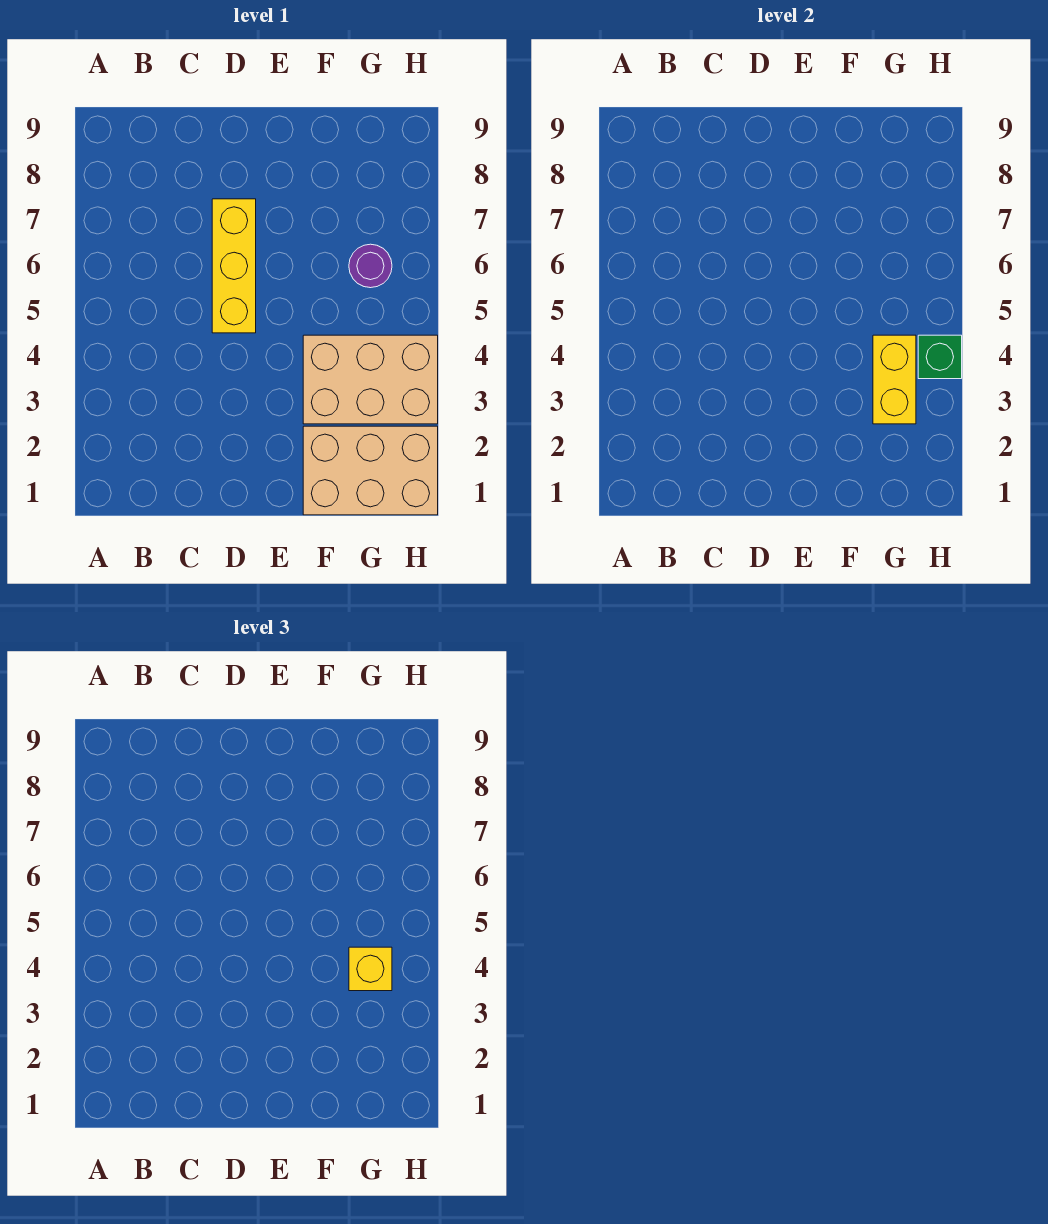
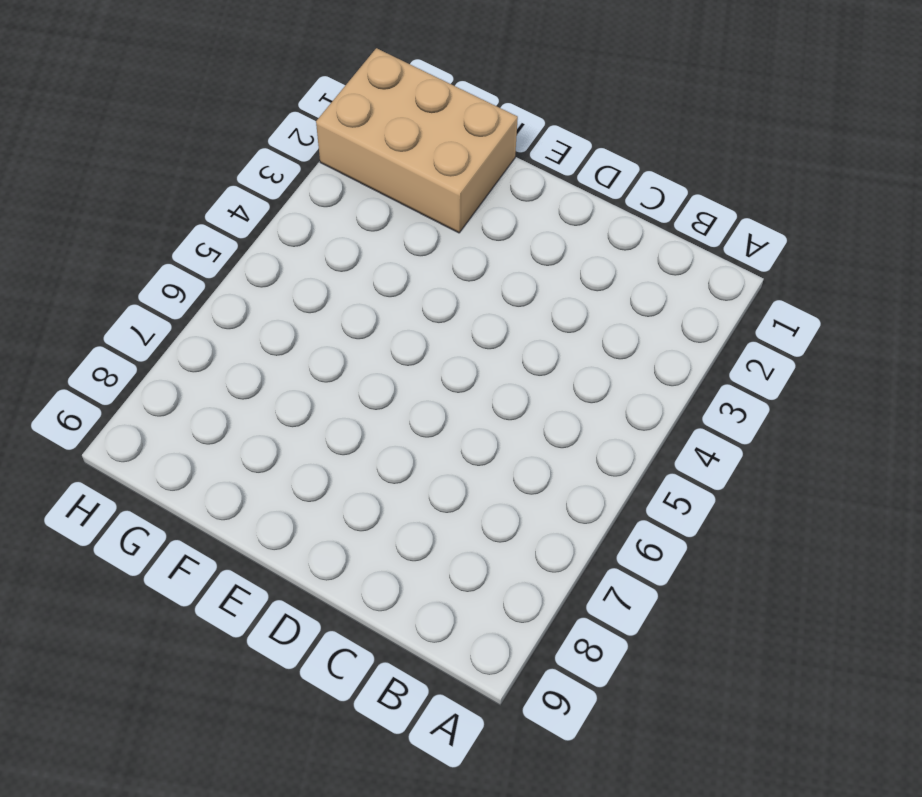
none -> yellow 1x3 brick [212,199,256,333]
none -> tan 2x3 brick [303,335,438,424]

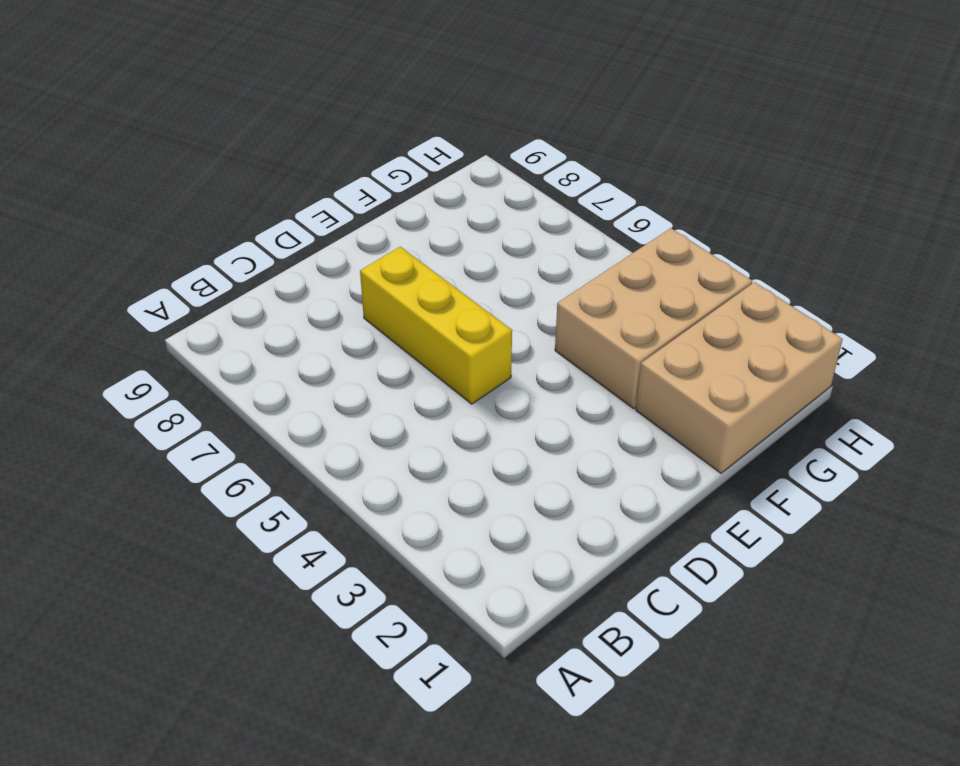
none -> purple 1x1 round brick [349,244,392,288]
none -> yellow 1x2 brick [873,335,916,424]

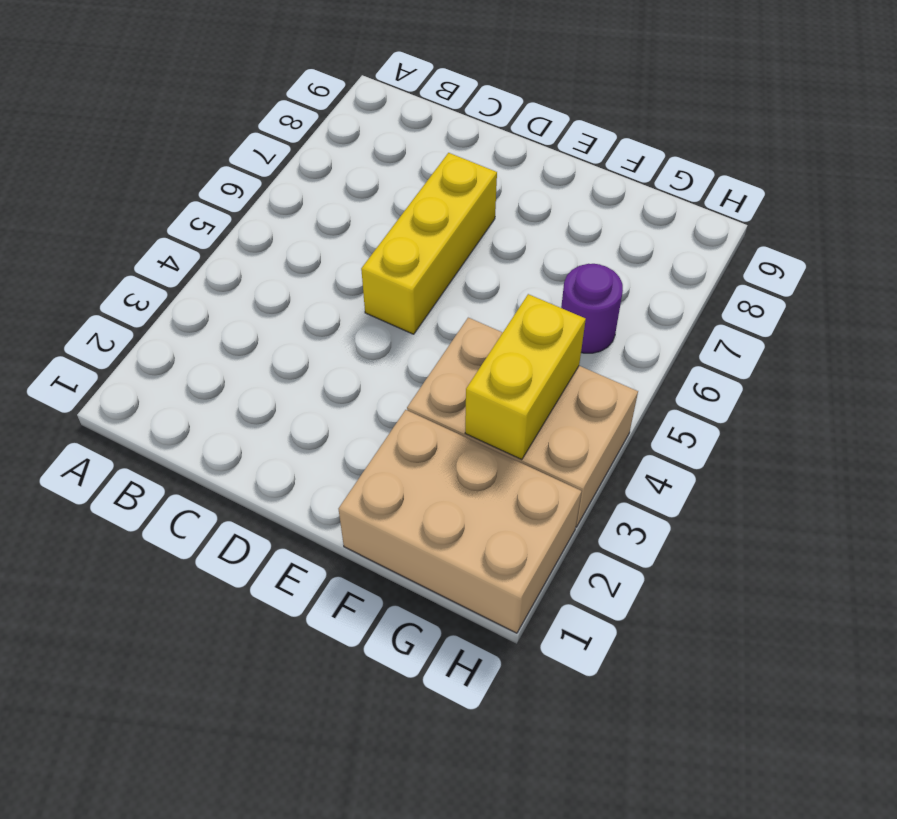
none -> green 1x1 brick [918,335,962,379]
none -> yellow 1x1 brick [349,947,392,991]

